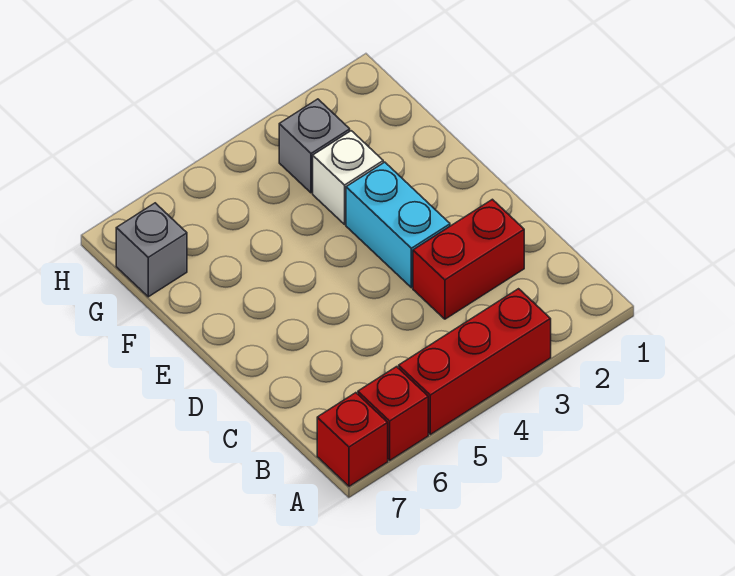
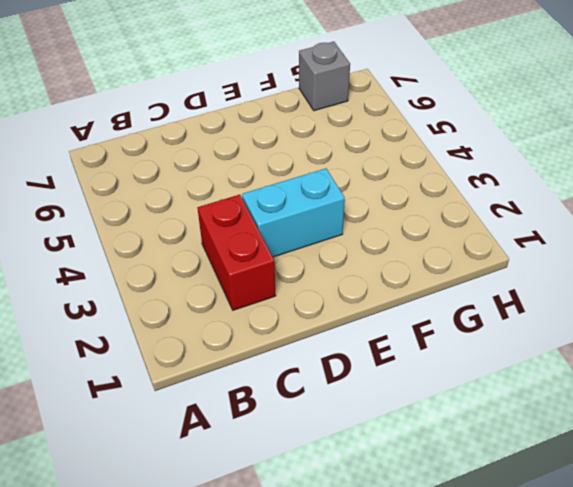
none -> red 1x3 brick [399,289,551,434]
none -> red 1x1 brick [358,367,428,460]

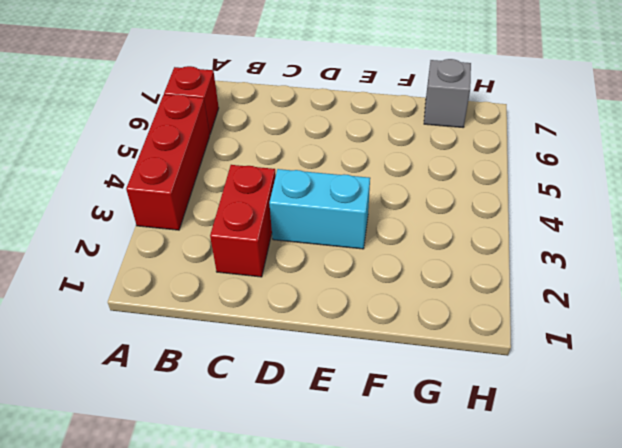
none -> red 1x1 brick [317,393,388,486]
none -> white 1x1 brick [313,131,383,224]

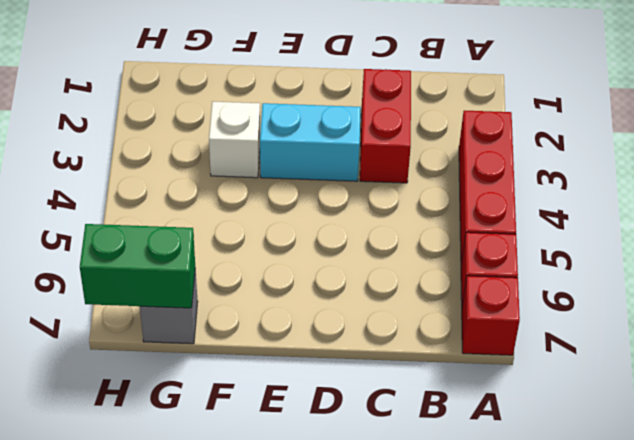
green 1x2 brick [80,224,195,308] -> none
none -> grey 1x1 brick [279,99,350,193]

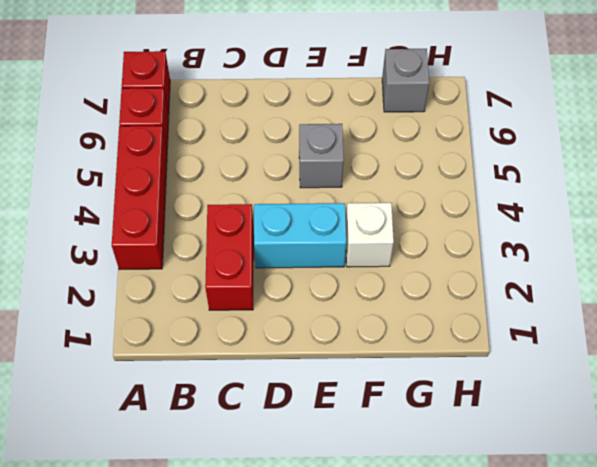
grey 1x1 brick [299,124,344,188] -> grey 1x1 brick moved to [279,99,350,193]

